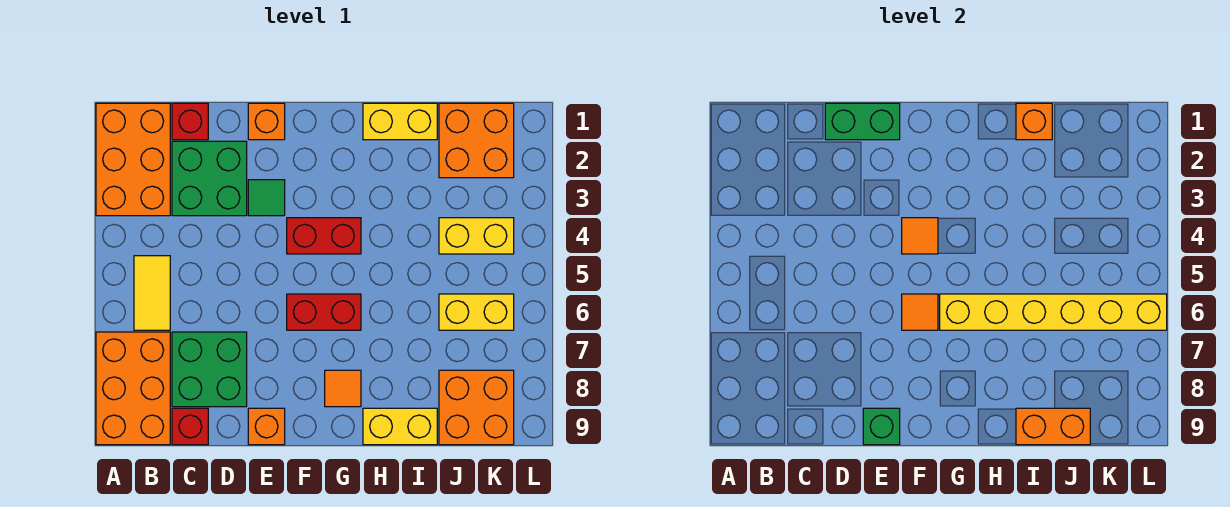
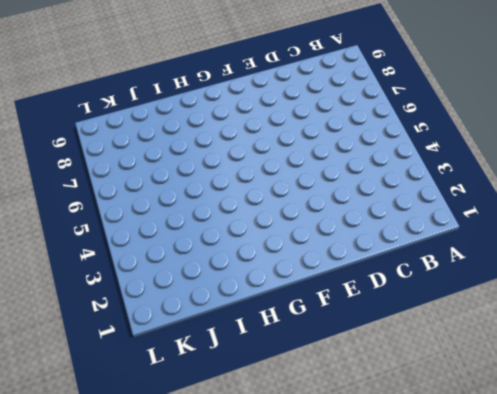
none -> orange 2x3 brick [96,103,170,216]
none -> orange 2x3 brick [96,332,170,445]
none -> yellow 1x2 tile [134,256,170,330]

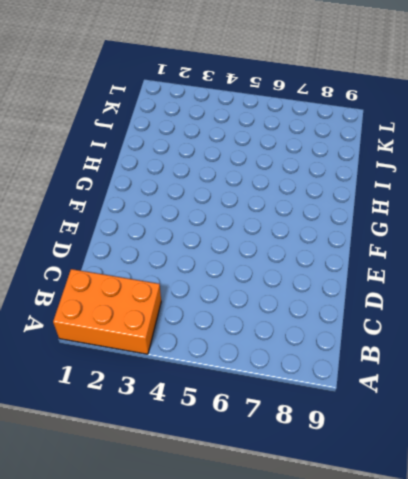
none -> orange 2x3 brick [96,332,170,445]
none -> yellow 1x2 tile [134,256,170,330]
none -> red 1x1 brick [172,103,208,140]

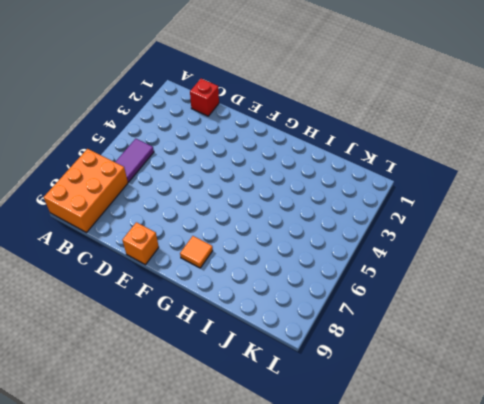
purple 1x2 tile [115,139,154,182] -> yellow 1x2 tile [134,256,170,330]
none -> orange 2x3 brick [96,103,170,216]
none -> green 2x2 brick [172,141,247,216]
none -> green 2x2 brick [172,332,247,407]

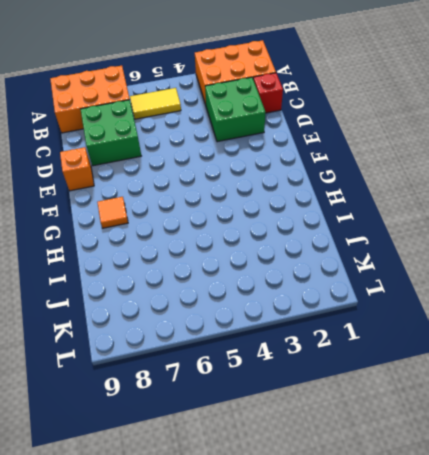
none -> red 1x1 brick [172,408,208,445]
none -> orange 1x1 brick [248,103,285,140]
none -> green 1x1 tile [248,180,285,216]

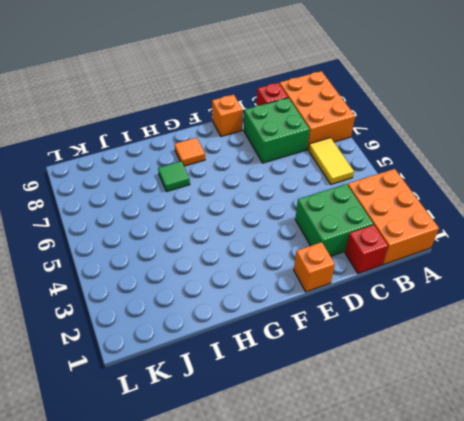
green 1x1 tile [158,161,190,191] -> green 1x1 tile moved to [248,180,285,216]
none -> red 1x2 brick [287,218,361,254]
none -> red 1x2 brick [287,294,361,330]
none -> yellow 1x2 brick [363,103,437,140]

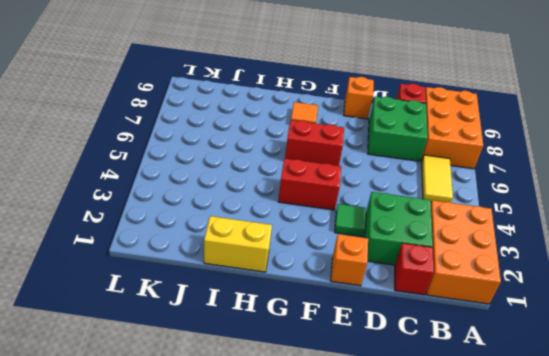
none -> yellow 1x2 brick [363,408,437,445]
none -> orange 2x2 brick [439,103,514,178]
none -> yellow 1x2 brick [439,218,514,254]

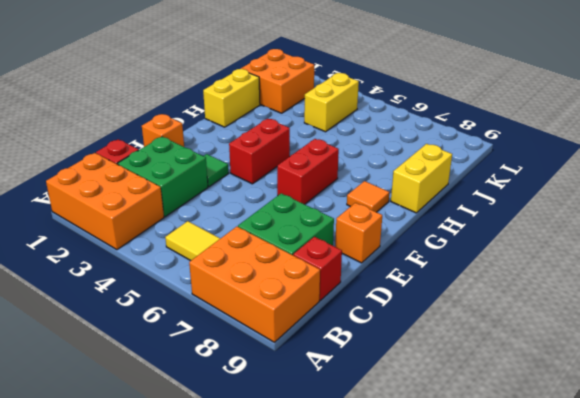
none -> yellow 1x2 brick [439,294,514,330]
none -> orange 2x2 brick [439,370,514,445]
none -> green 1x2 brick [825,103,900,140]

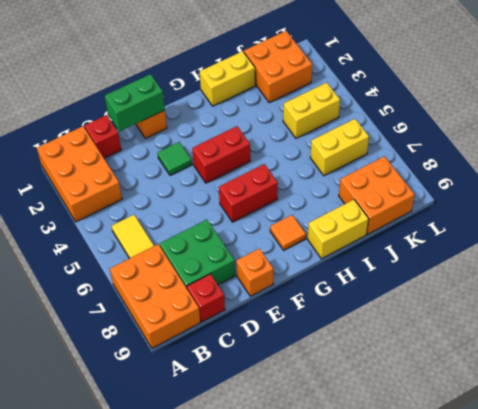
none -> green 2x2 brick [172,141,247,216]
none -> green 1x1 brick [863,408,900,445]
none -> orange 1x1 tile [902,218,938,254]

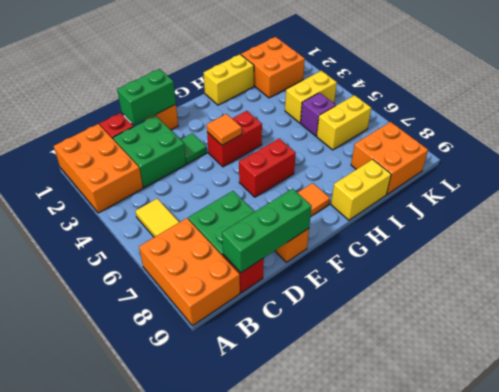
green 1x3 brick [222,189,312,273] -> green 1x1 brick [863,408,900,445]
purple 1x1 brick [301,93,336,136] -> none
none -> orange 1x1 tile [902,294,938,330]
none -> yellow 1x6 brick [940,294,1167,330]
none -> orange 1x1 brick [1016,103,1052,140]

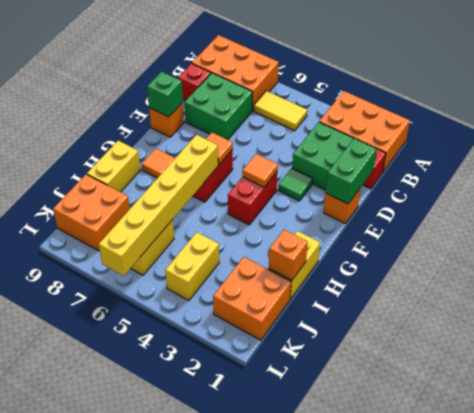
none -> orange 1x2 brick [1016,408,1090,445]

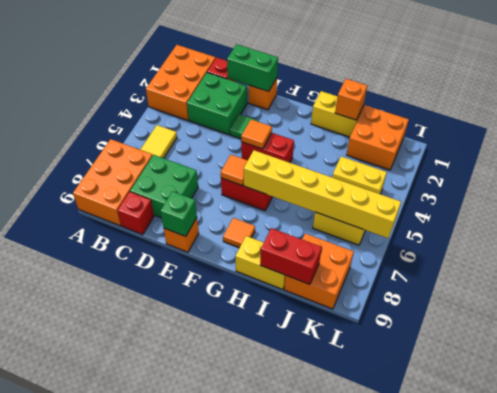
red 1x2 brick [260,228,322,284] -> orange 1x2 brick [1016,408,1090,445]

